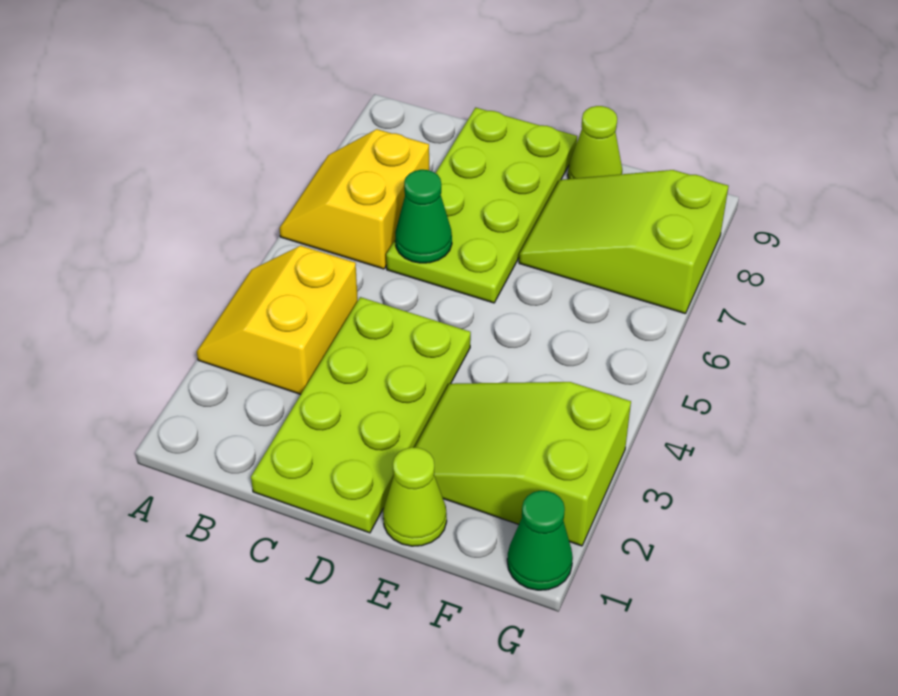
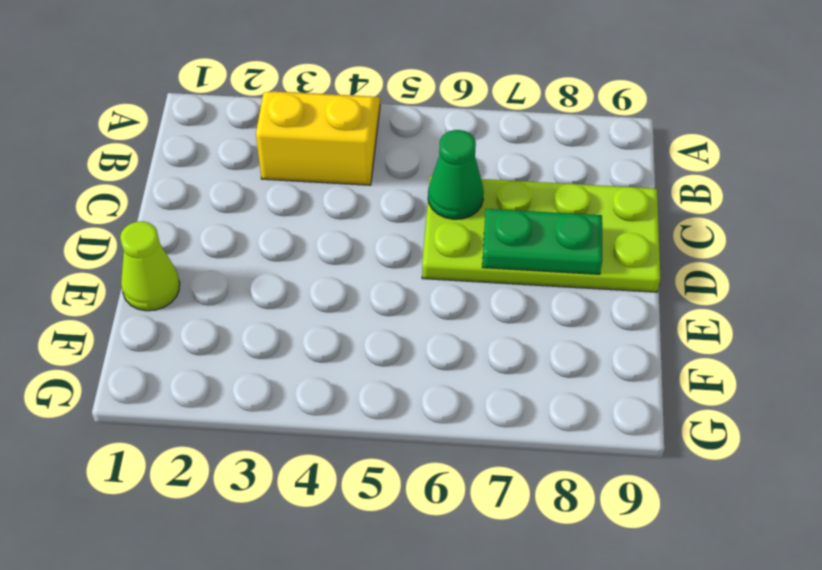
green 1x2 plate [482,209,602,274] -> none
none -> yellow 2x2 slope [279,129,429,269]
none -> lime 2x4 plate [251,297,471,533]

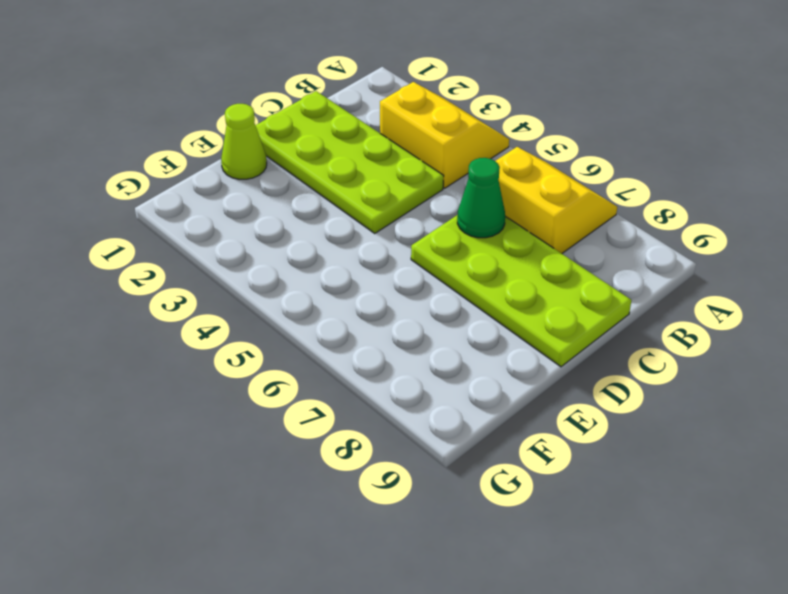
none -> lime 2x3 slope [415,382,631,546]
none -> lime 2x3 slope [519,170,728,314]

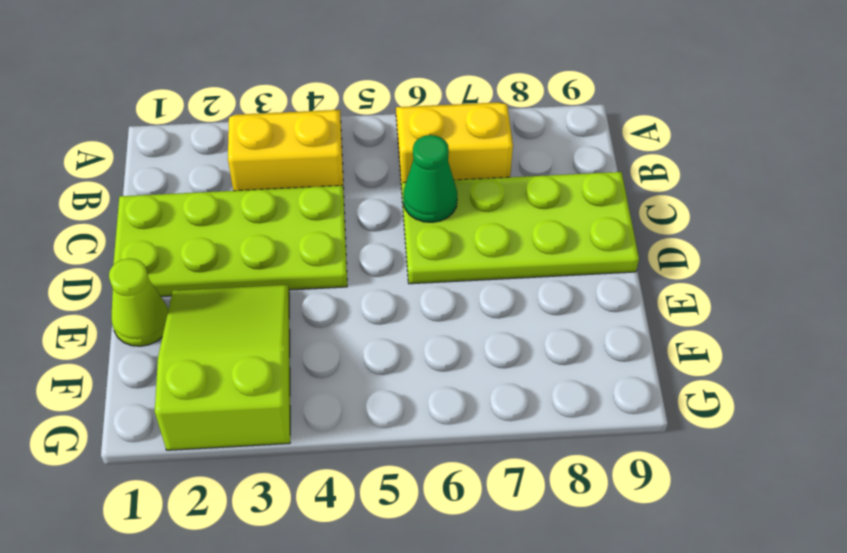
none -> lime 2x3 slope [519,170,728,314]
none -> lime 1x1 cone [568,106,622,179]

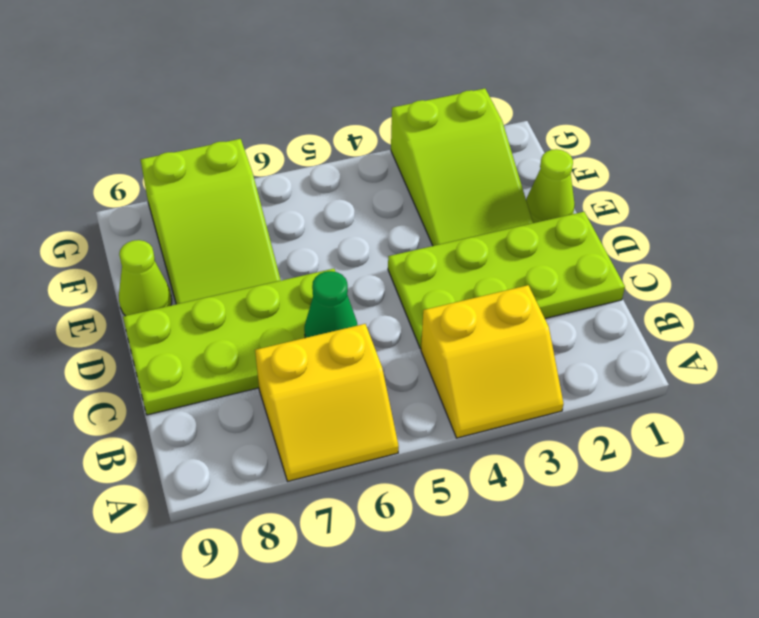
none -> green 1x1 cone [507,491,573,590]

